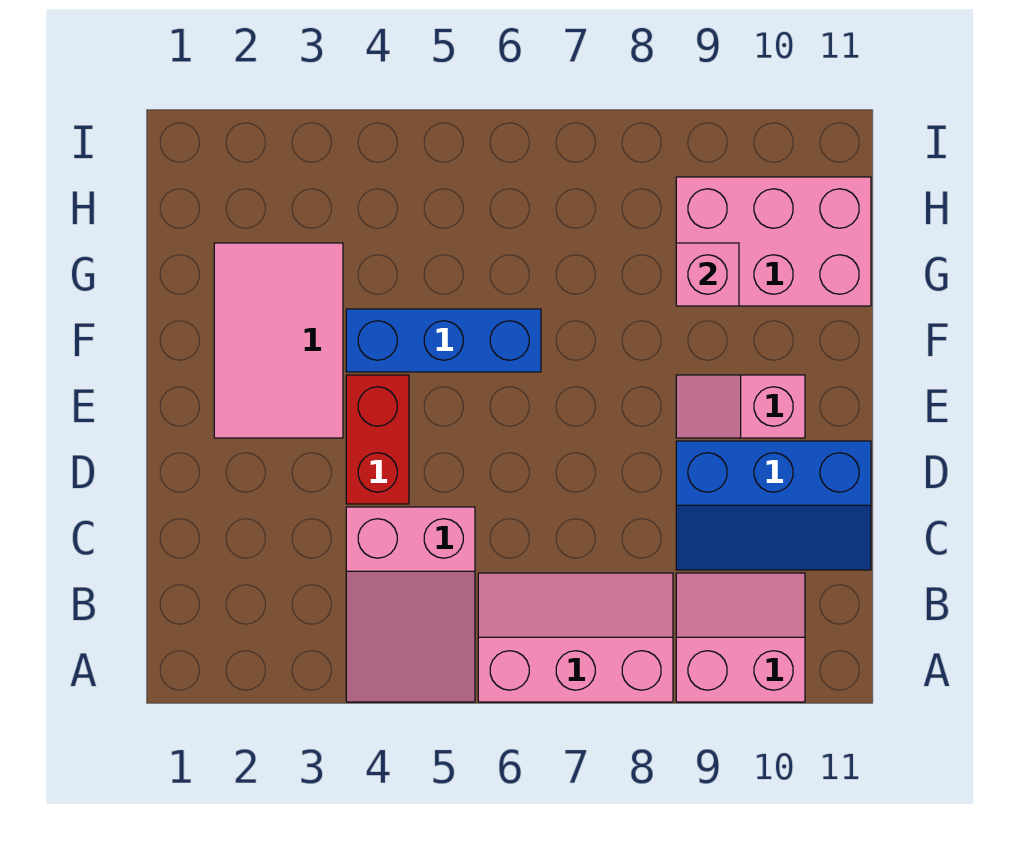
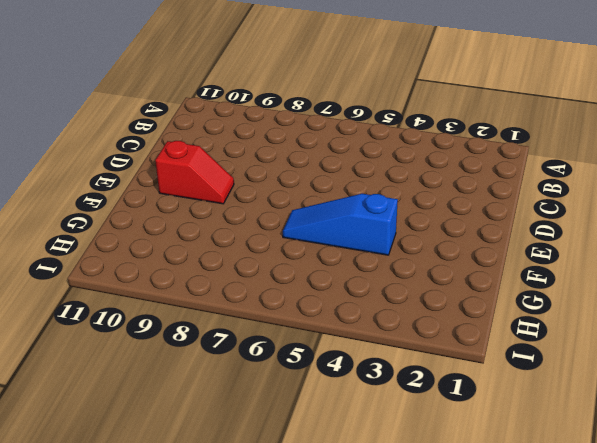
red 1x2 slope [155,141,234,204] -> pink 1x2 slope [676,375,805,438]
blue 1x3 slope [283,194,398,255] -> blue 1x3 brick [346,309,541,372]
none -> pink 2x3 slope [346,507,475,702]
none -> pink 2x3 slope [478,573,673,702]

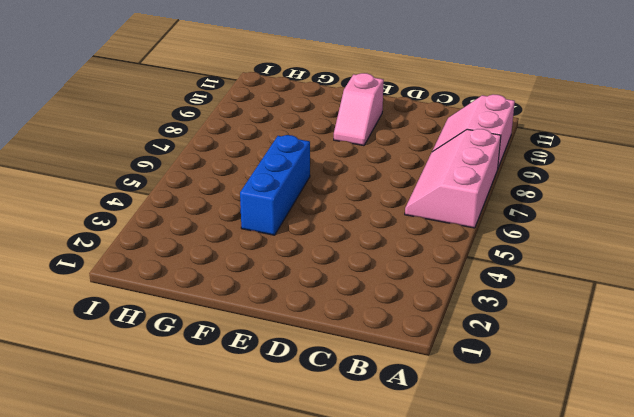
none -> pink 2x3 slope [346,507,475,702]
none -> blue 2x3 slope [676,441,871,570]

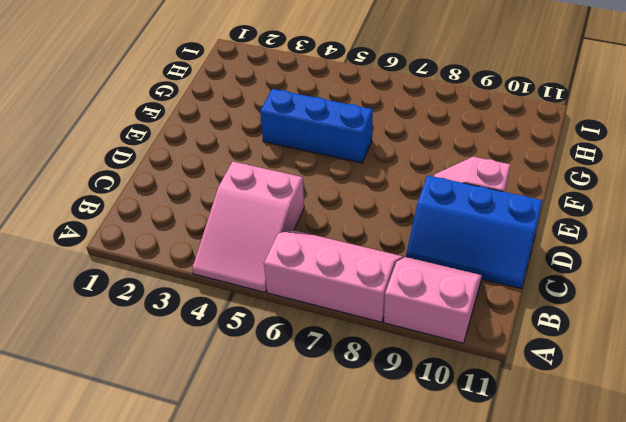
none -> red 1x2 brick [346,375,409,504]
none -> pink 2x3 tile [214,243,343,438]

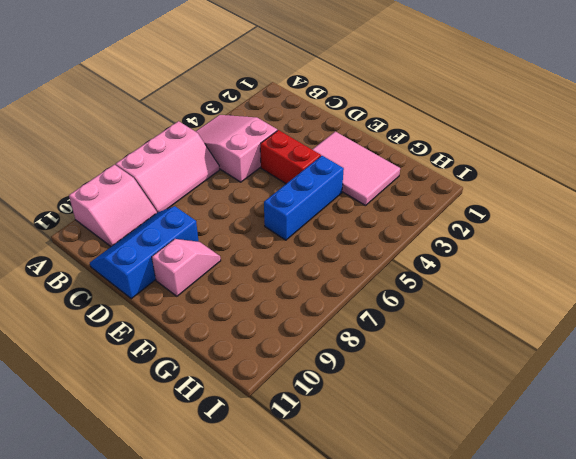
none -> pink 2x3 brick [676,177,871,306]
none -> pink 1x1 brick [676,243,739,306]

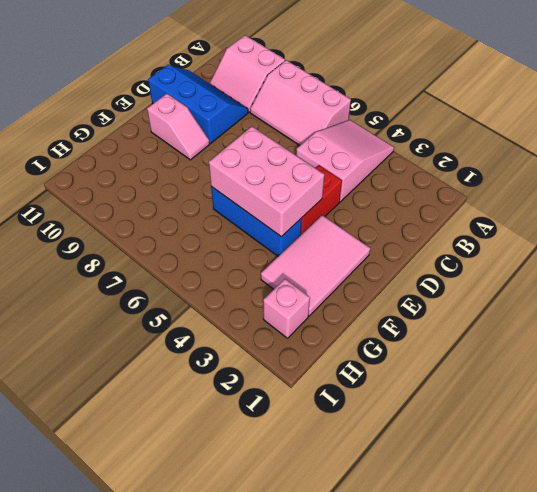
pink 2x3 brick [209,126,324,237] -> pink 2x3 brick moved to [676,177,871,306]
pink 1x1 brick [263,279,310,338] -> pink 1x1 brick moved to [676,243,739,306]

